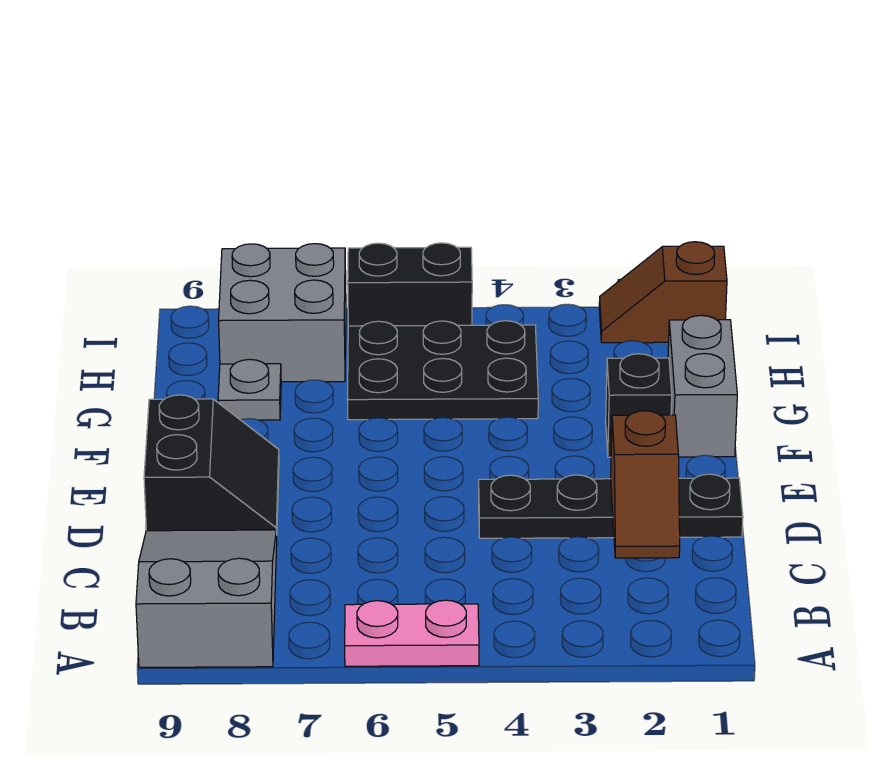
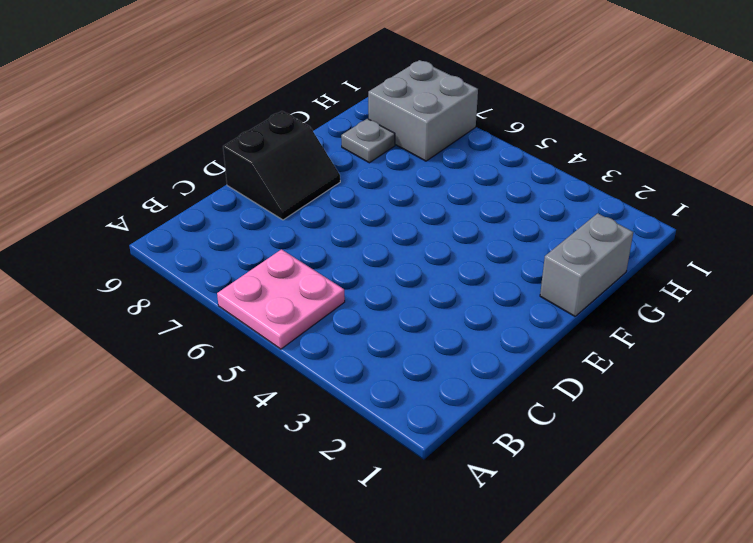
pink 2x2 plate [217,249,345,349] -> pink 1x2 plate [345,600,479,666]
none -> grey 2x3 slope [136,530,277,667]
none -> black 1x4 plate [479,474,743,538]
none -> black 1x1 brick [606,354,672,457]

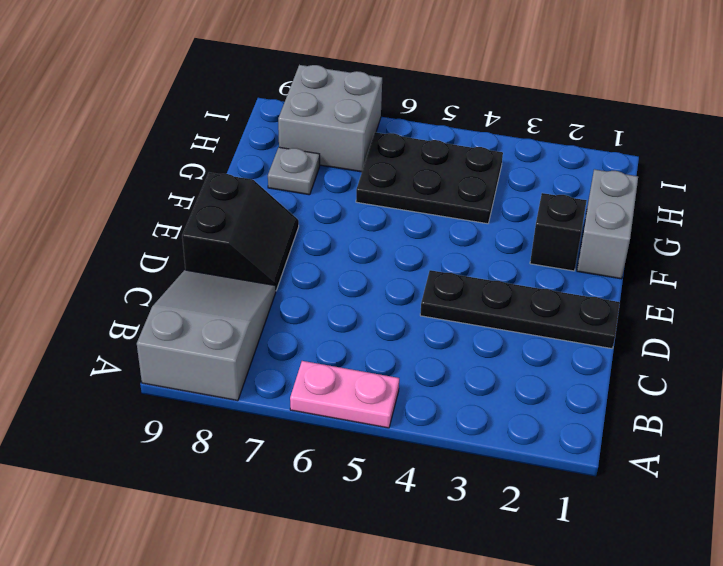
none -> brown 1x2 slope [599,242,727,343]
none -> black 1x2 brick [348,243,472,326]
none -> brown 1x2 slope [611,411,680,558]

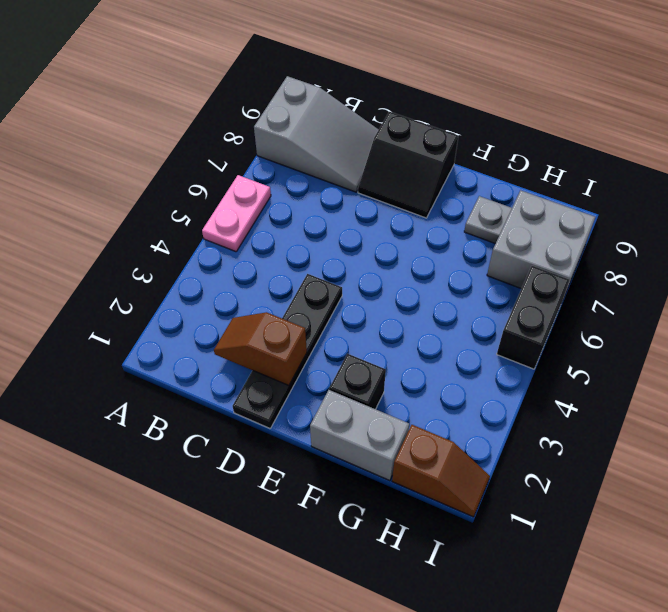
brown 1x2 slope [392,425,490,517] -> brown 1x2 slope turned to [599,242,727,343]
none -> black 2x3 plate [347,321,538,420]

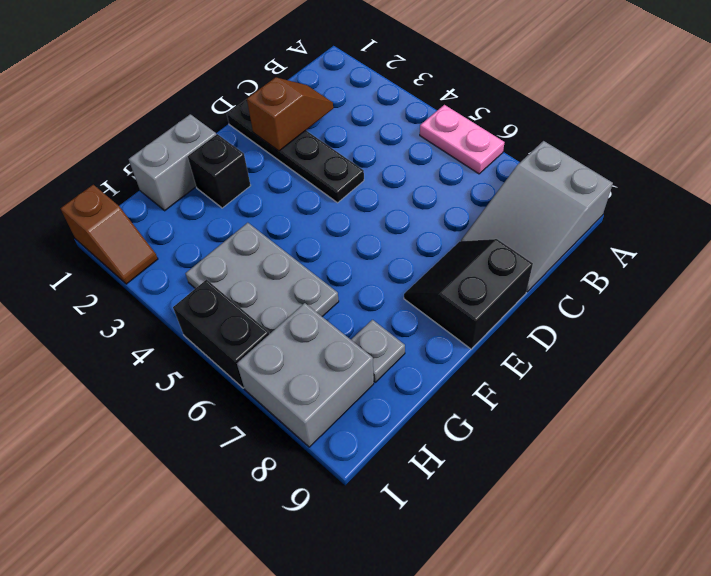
grey 2x3 plate [185,223,339,334] -> black 2x3 plate [347,321,538,420]

